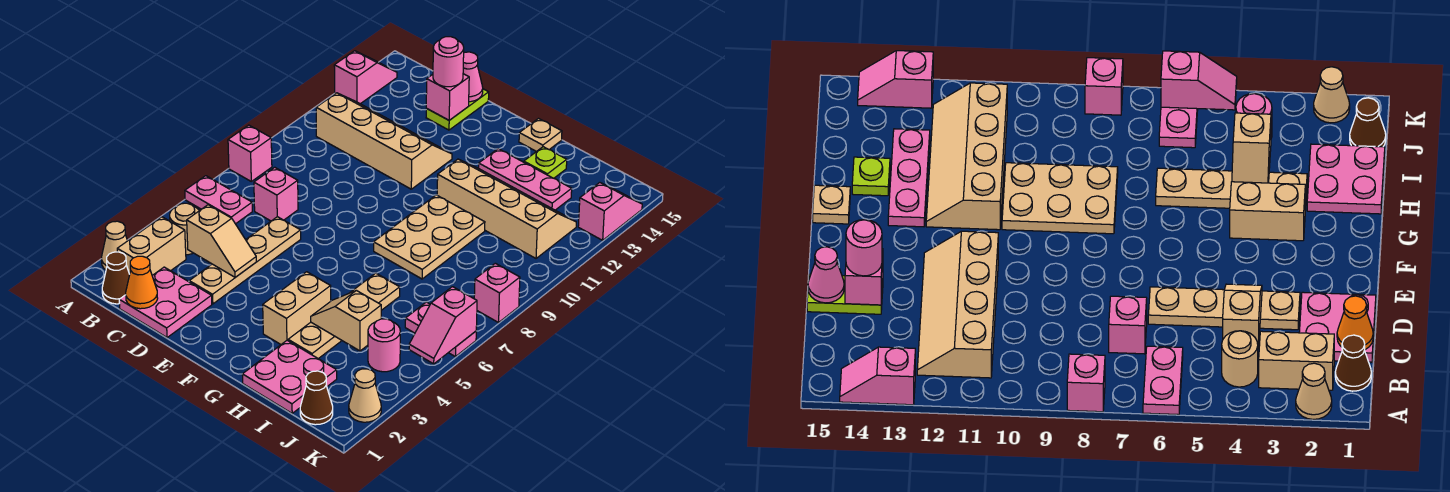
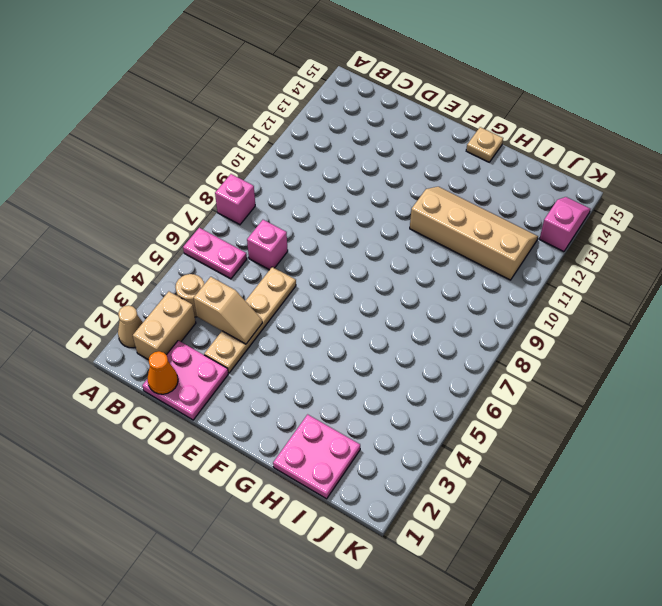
none -> pink 1x2 slope [334,51,397,104]
none -> brown 1x1 cone [102,252,130,304]
none -> tan 2x4 slope [316,93,452,189]
none -> lime 1x2 plate [426,89,489,130]

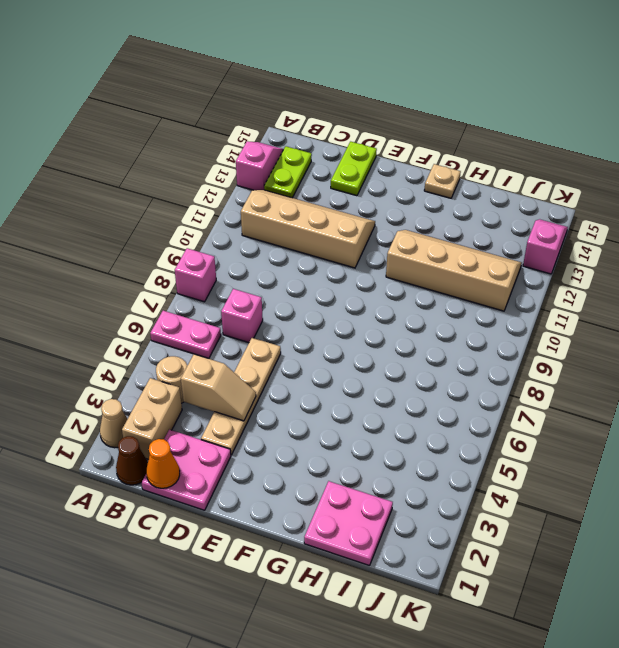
lime 1x2 plate [264,146,312,198] -> none
none -> tan 1x2 brick [263,272,331,344]
none -> tan 2x3 plate [374,195,485,279]
none -> pink 1x3 plate [479,149,572,210]
none -> tan 1x4 plate [288,273,400,359]

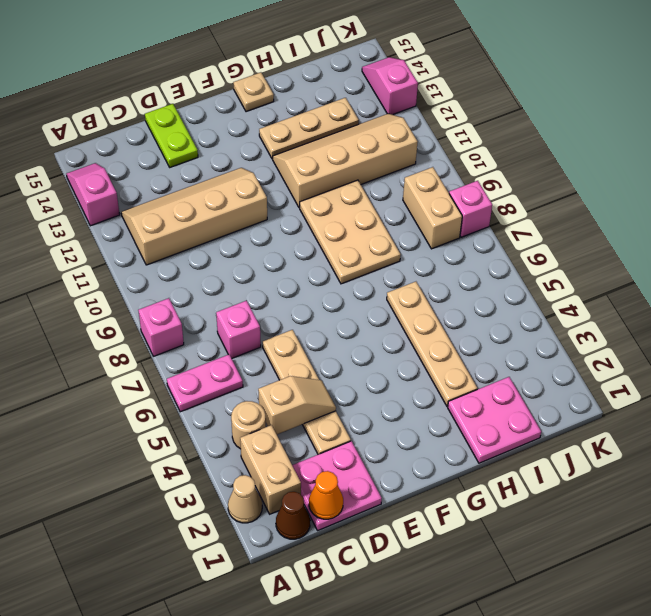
tan 1x3 plate [259,98,359,159] -> pink 1x3 plate [479,149,572,210]
tan 1x2 brick [403,167,462,249] -> tan 1x2 brick moved to [263,272,331,344]
none -> lime 1x1 plate [524,147,567,178]
none -> brown 1x1 cone [300,371,333,425]
none -> pink 1x1 round brick [368,319,400,372]
none -> pink 1x2 plate [405,302,476,357]

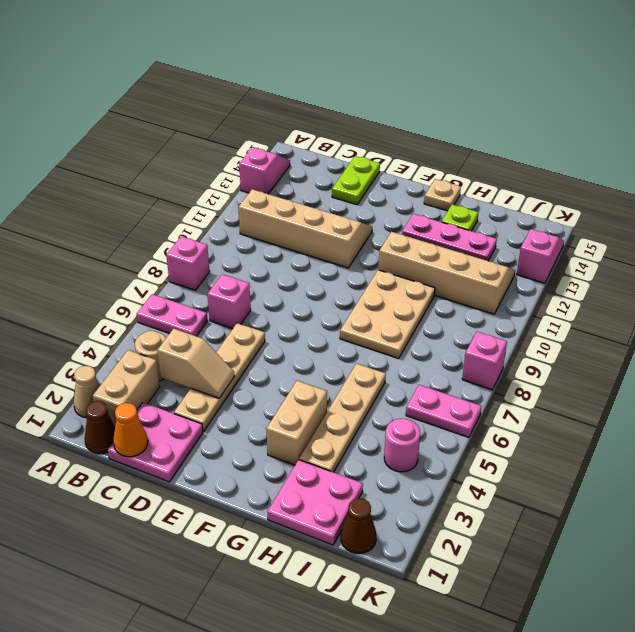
none -> tan 1x1 cone [349,369,381,422]
none -> pink 1x1 brick [426,74,469,120]
none -> pink 1x1 cone [463,52,483,102]
none -> tan 1x2 slope [311,291,381,351]

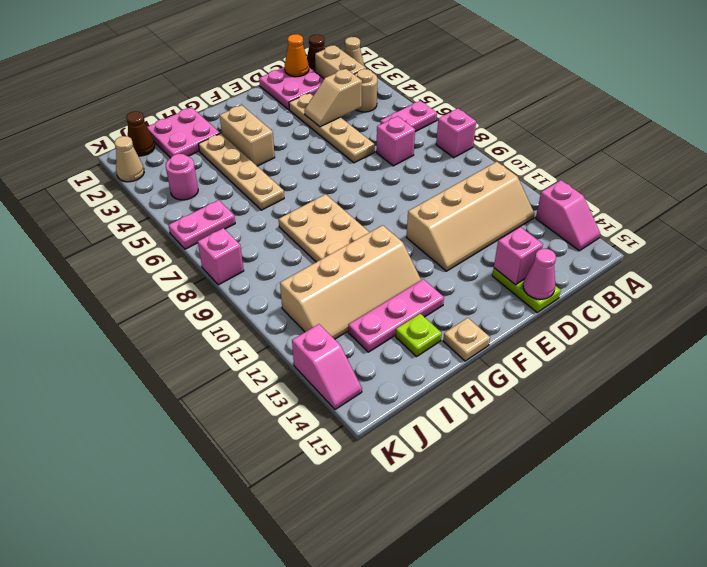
none -> tan 1x2 slope [311,291,381,351]
none -> pink 1x2 slope [409,287,477,364]
none -> pink 1x1 round brick [433,37,464,87]

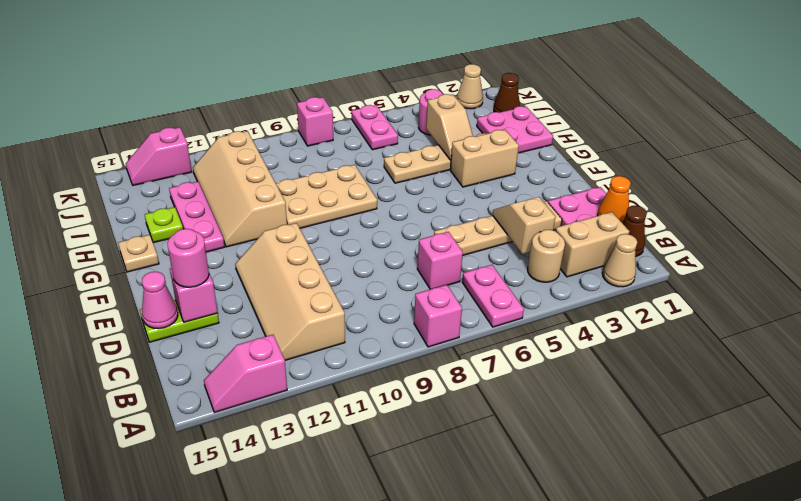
none -> pink 1x2 slope [409,287,477,364]

